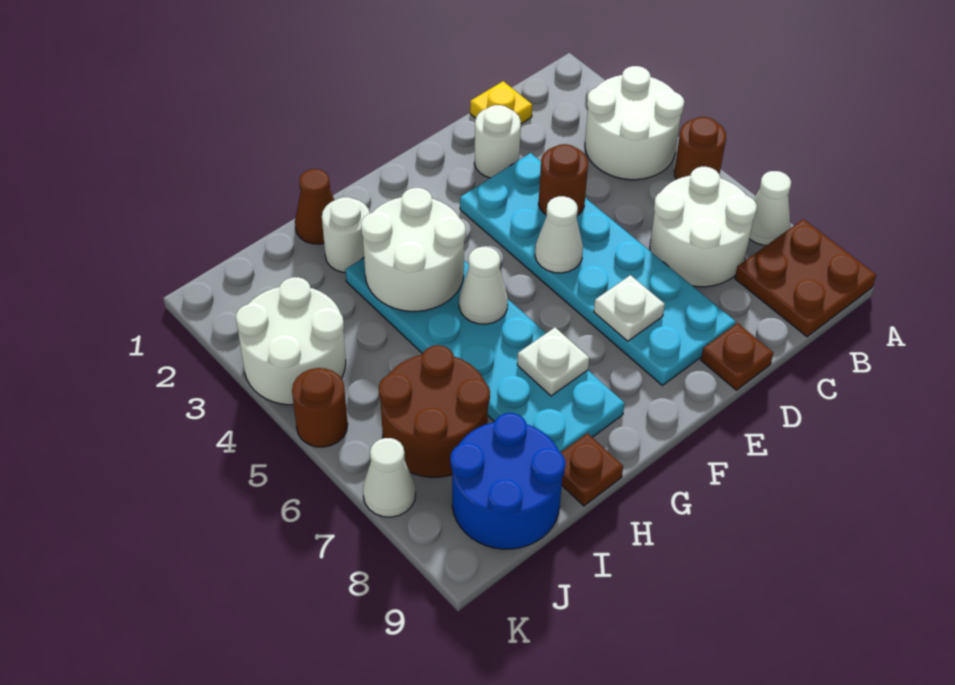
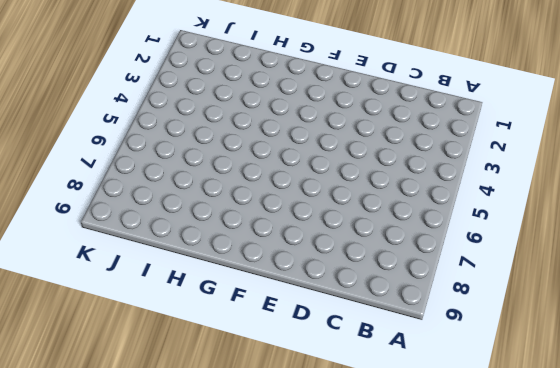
none -> white 2x2 round brick [585,66,684,180]
none -> brown 1x1 round brick [674,117,726,180]
none -> white 1x1 cone [749,171,791,245]

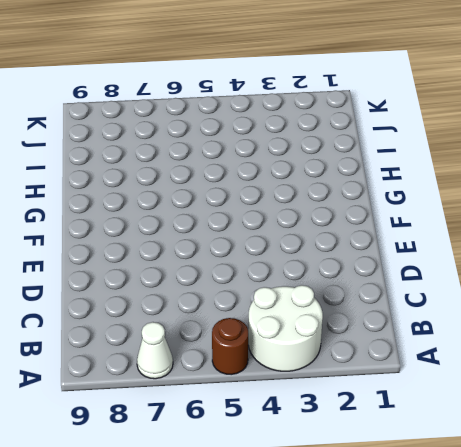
none -> brown 2x2 plate [735,219,876,337]
none -> white 2x2 round brick [650,167,757,287]
none -> yellow 1x1 plate [470,81,532,124]

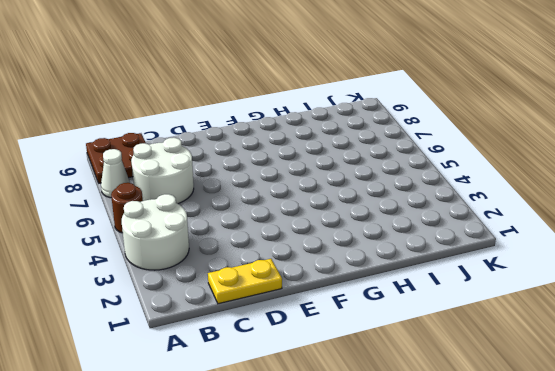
yellow 1x2 plate [208,259,282,304] -> yellow 1x1 plate [470,81,532,124]
none -> white 1x1 round brick [474,105,521,178]
none -> cyan 2x6 plate [460,153,735,385]
none -> brown 1x1 plate [701,323,773,390]

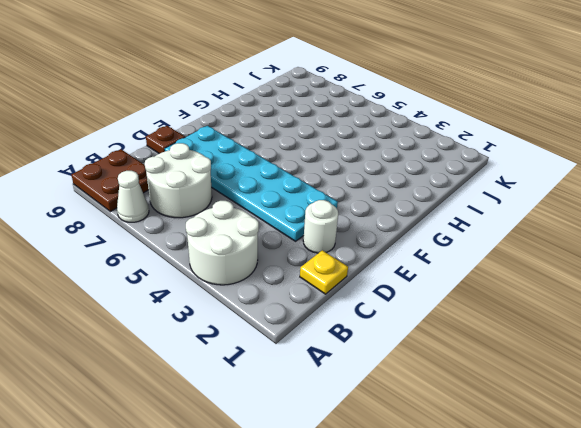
none -> brown 1x1 round brick [674,117,726,180]
none -> cyan 2x6 plate [345,258,625,453]
none -> brown 1x1 cone [295,169,334,244]

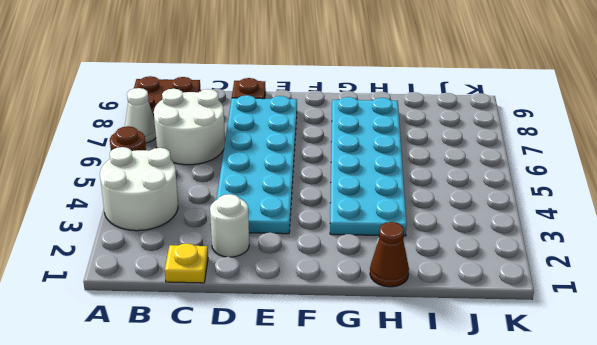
none -> white 1x1 round brick [322,197,370,273]
none -> brown 1x1 plate [561,433,623,506]
none -> brown 2x2 round brick [379,345,490,477]

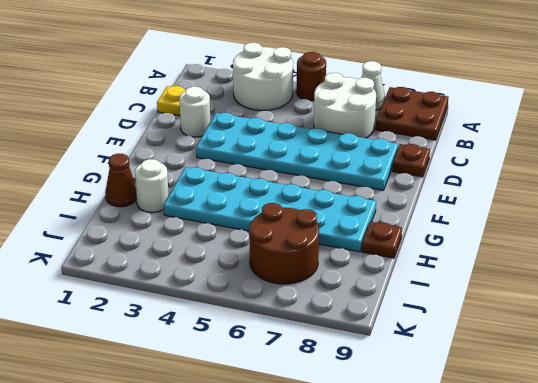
none -> blue 2x2 round brick [450,413,565,549]
none -> white 2x2 round brick [236,277,346,405]
none -> brown 1x1 round brick [292,368,348,447]

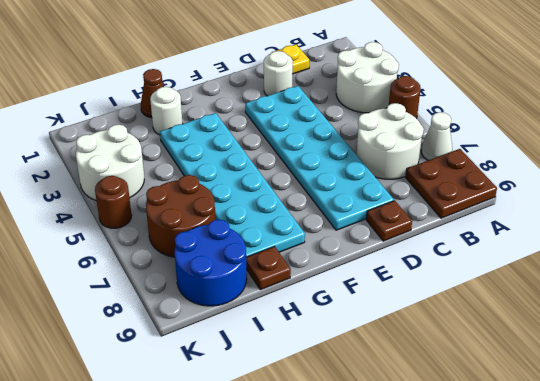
none -> white 1x1 cone [363,438,416,517]
none -> brown 1x1 round brick [539,144,588,216]
none -> white 1x1 cone [535,196,583,273]

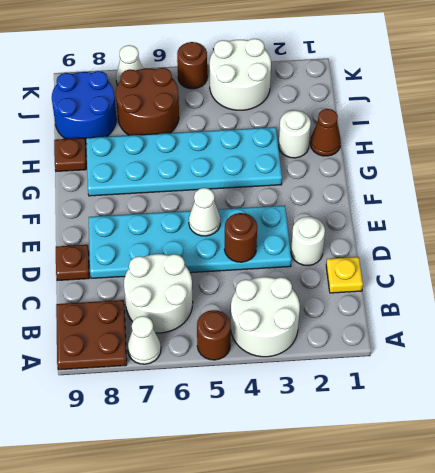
none -> white 1x1 plate [594,275,665,341]
none -> white 2x2 round brick [361,188,466,311]
none -> white 1x1 cone [459,247,508,324]

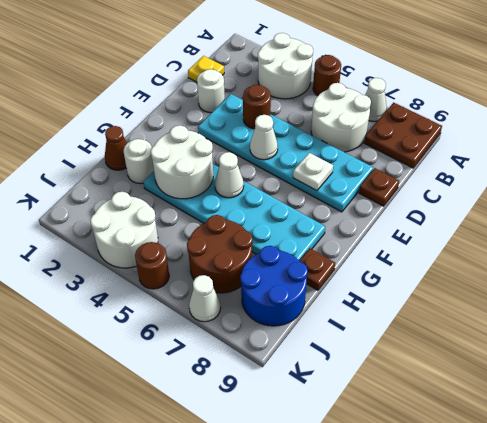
none -> white 1x1 plate [517,328,589,396]

